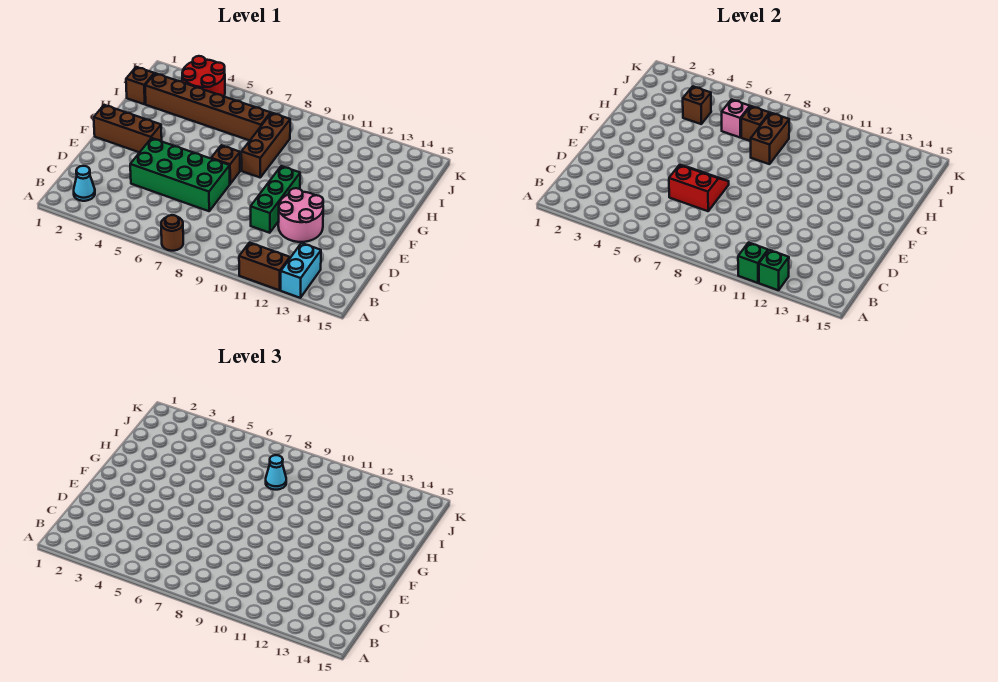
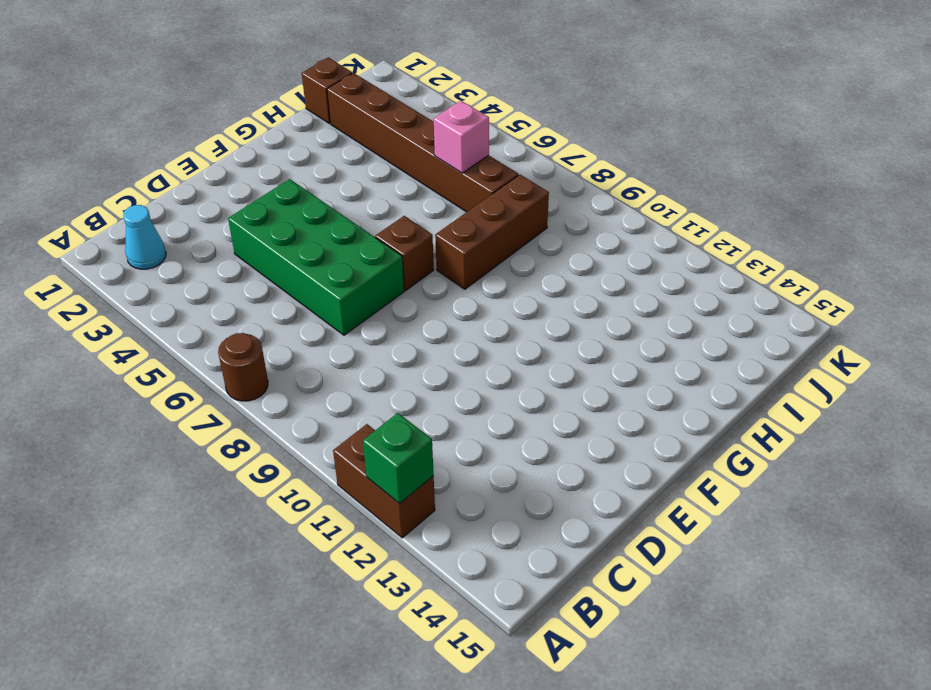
none -> cyan 1x2 brick [281,243,321,298]
none -> green 1x3 brick [251,166,300,233]
none -> pink 2x2 round brick [278,188,323,242]

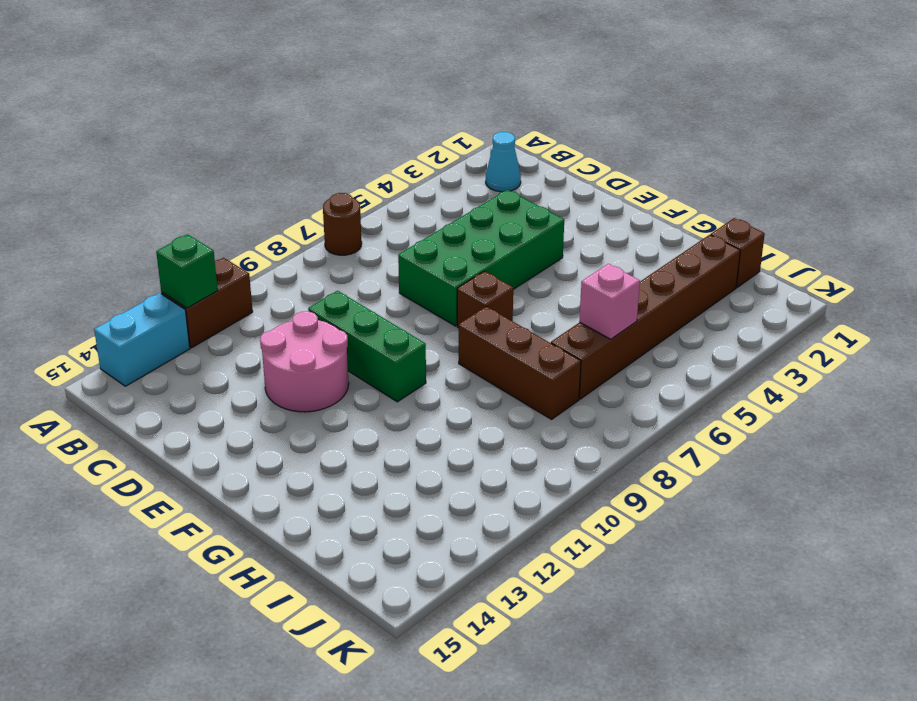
cyan 1x2 brick [94,293,190,386] -> cyan 1x2 brick turned to [281,243,321,298]
none -> brown 1x3 brick [94,105,162,152]
none -> red 2x2 round brick [182,56,225,96]
none -> green 1x1 brick [738,243,768,283]

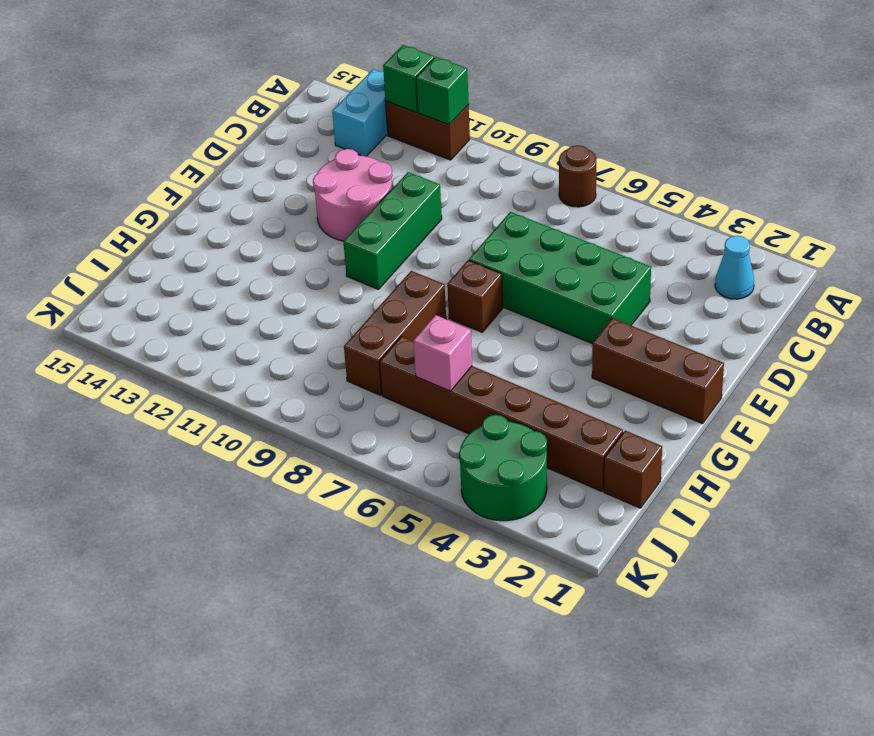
green 2x2 round brick [459,415,547,521] -> red 2x2 round brick [182,56,225,96]
none -> red 2x2 slope [669,165,729,211]
none -> brown 1x2 brick [751,113,789,164]
none -> brown 1x1 brick [683,86,711,124]

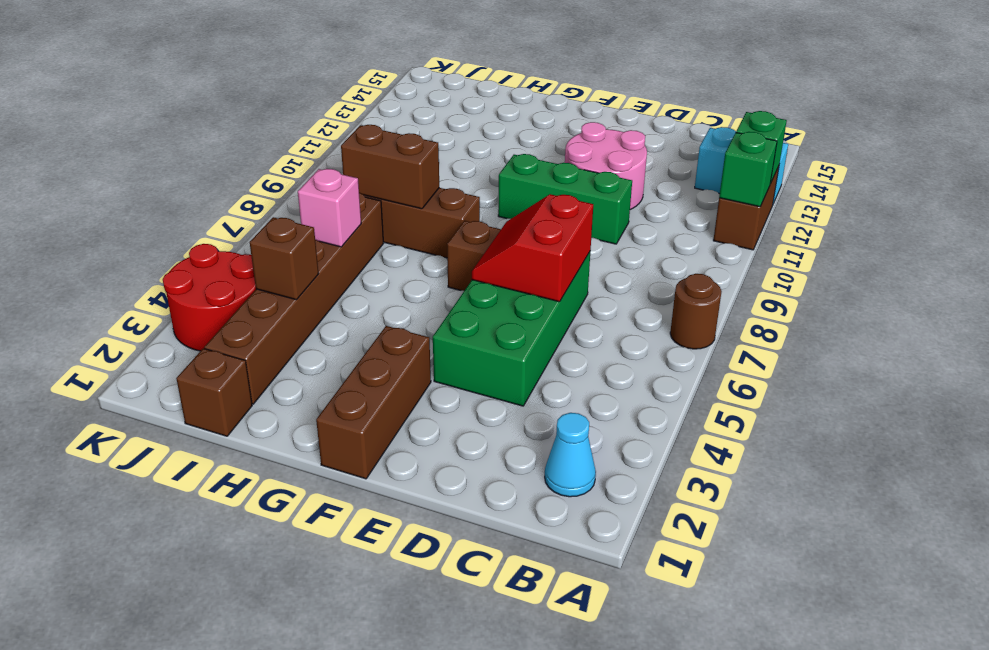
none -> brown 1x1 brick [741,106,770,141]
none -> cyan 1x1 cone [266,455,286,490]

